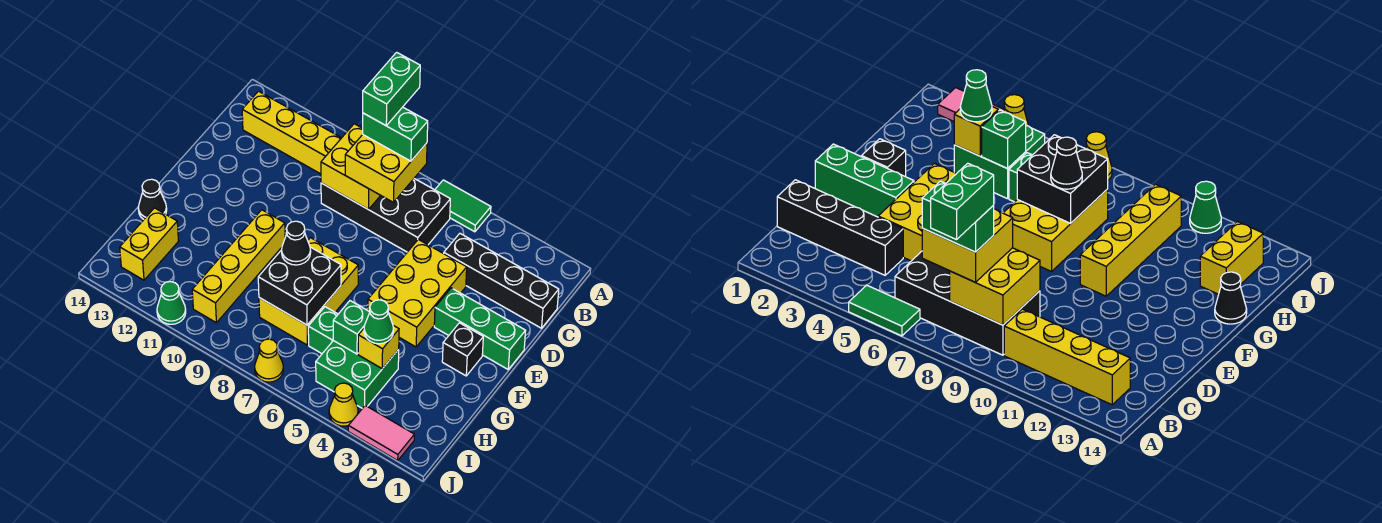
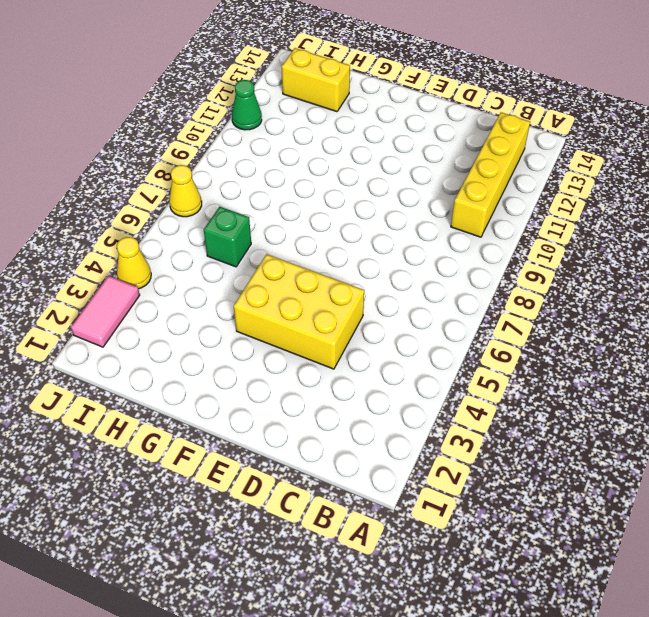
none -> green 1x2 tile [435,180,491,232]
none -> black 2x4 brick [321,179,450,252]
none -> black 1x4 brick [444,234,559,328]

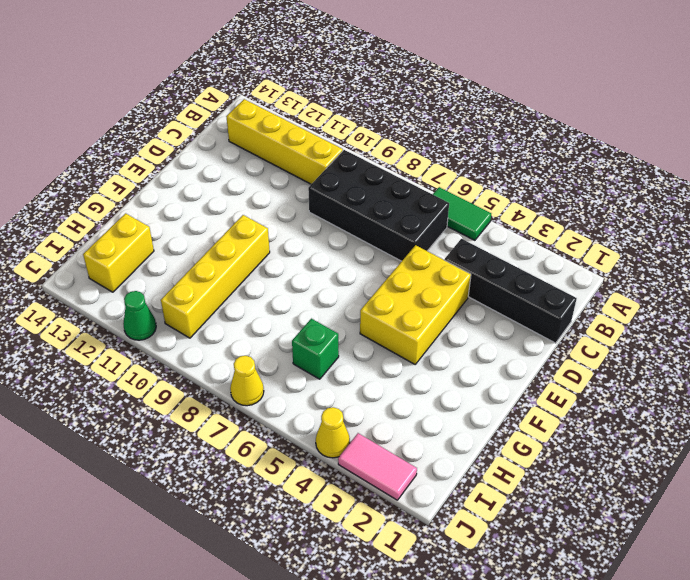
none -> green 1x3 brick [434,288,526,369]
none -> black 1x1 brick [442,323,483,376]
none -> yellow 2x3 brick [259,238,358,345]

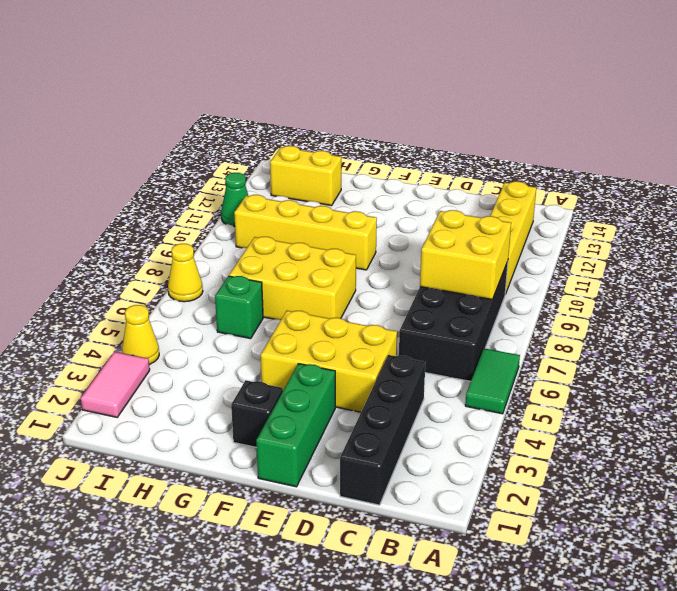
none -> black 1x1 cone [138,179,167,219]
none -> green 2x2 brick [316,341,399,408]
none -> black 2x2 brick [258,247,341,325]

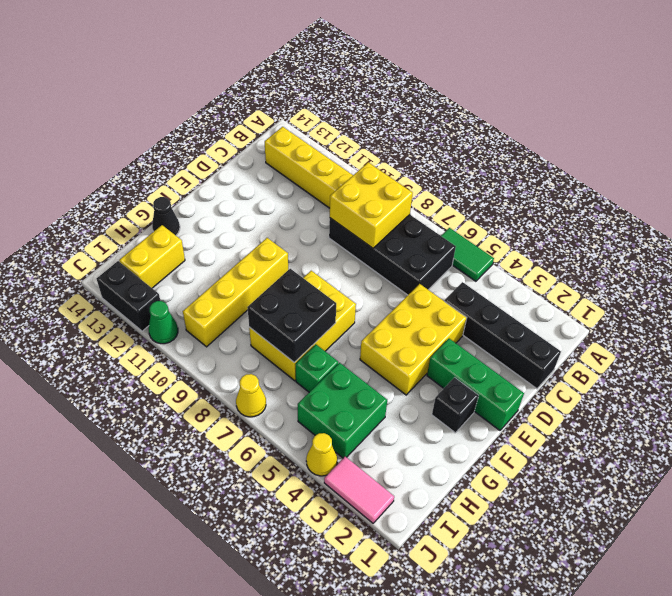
black 1x2 brick [96,261,160,331] -> none
none -> yellow 1x1 brick [358,326,399,369]
none -> green 1x1 brick [333,301,370,354]
none -> yellow 2x2 brick [345,135,427,202]

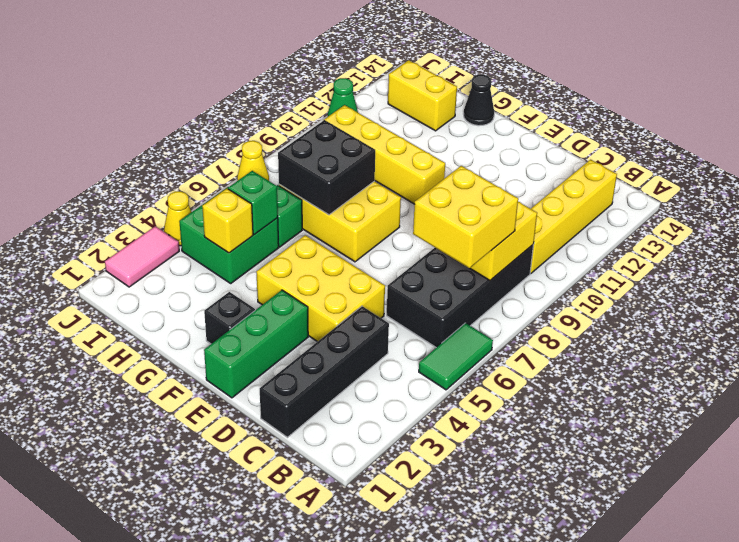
none -> black 1x1 cone [282,221,311,265]
none -> green 1x1 cone [364,300,393,344]
none -> green 1x2 brick [363,107,428,161]

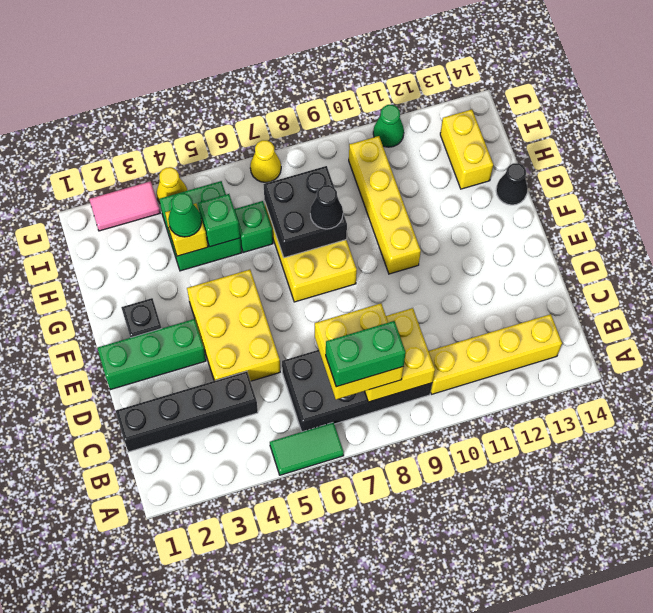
none -> green 1x2 brick [363,52,420,125]

